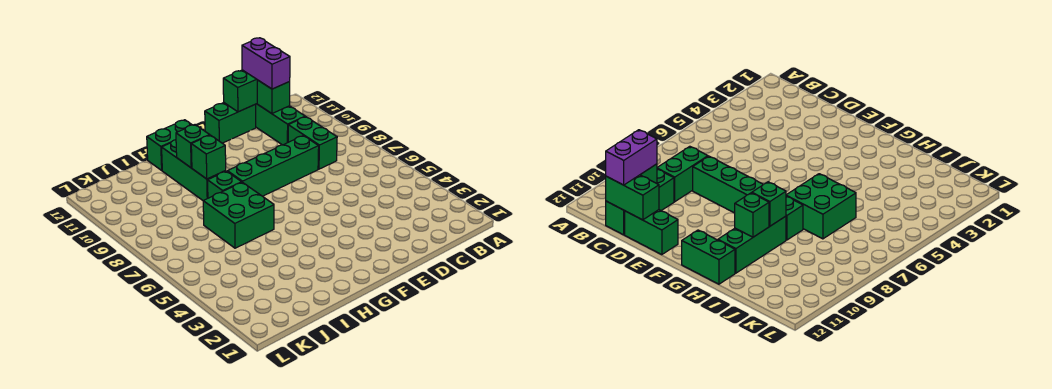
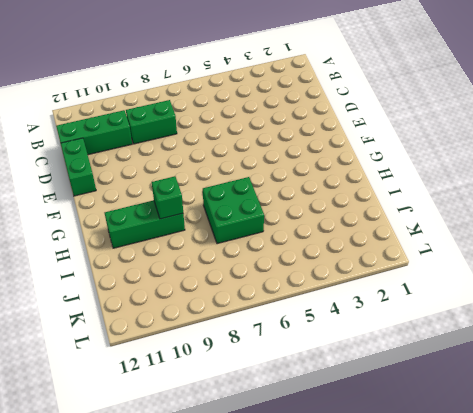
none -> green 1x4 brick [227,136,319,196]
none -> green 1x2 brick [147,120,192,170]
none -> green 1x1 brick [208,171,242,198]

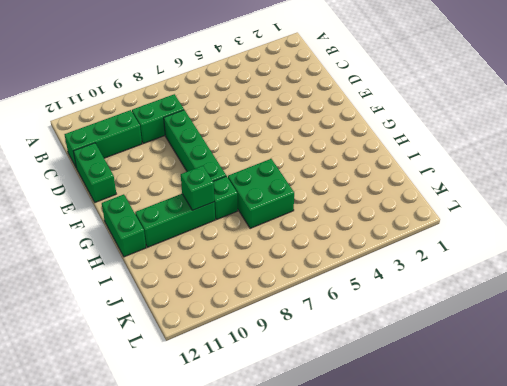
none -> green 1x1 brick [257,80,290,114]
none -> green 1x2 brick [223,70,257,112]
none -> green 1x1 brick [176,125,209,168]

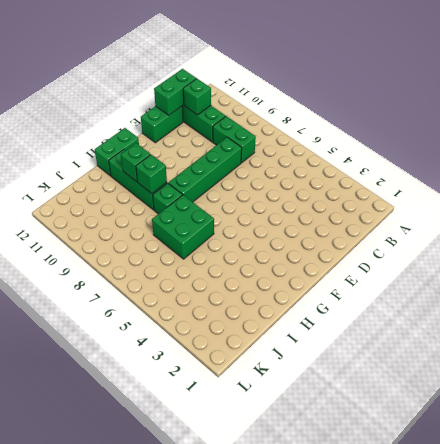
none -> purple 1x2 brick [242,38,290,89]

